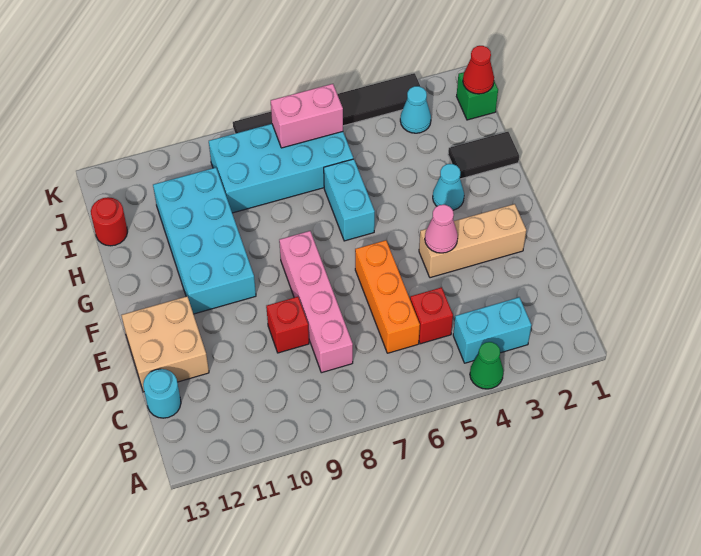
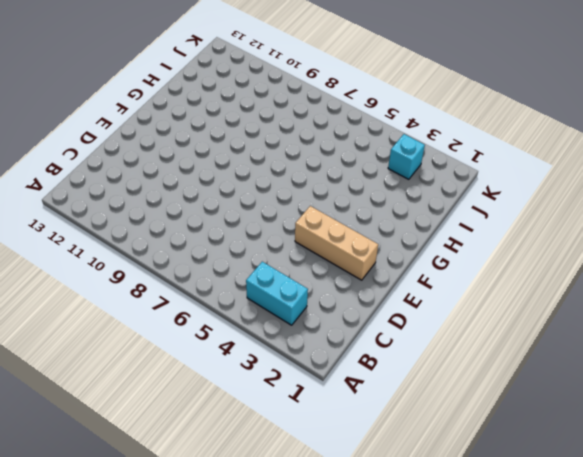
cyan 1x1 brick [388,134,425,179] -> cyan 1x1 cone [400,86,431,133]
none -> green 1x1 cone [470,342,503,389]
none -> red 1x1 brick [410,287,453,344]
none -> orange 1x3 brick [355,240,420,353]

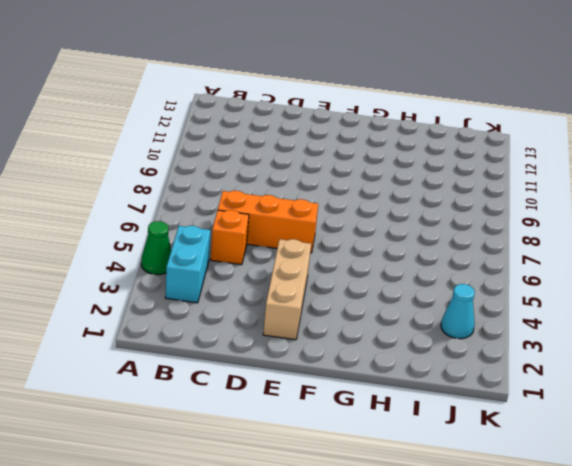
orange 1x1 brick [211,210,249,265] -> red 1x1 brick [410,287,453,344]
none -> pink 1x4 brick [279,231,353,373]
none -> cyan 1x1 round brick [143,369,181,418]
none -> red 1x1 brick [266,297,309,353]

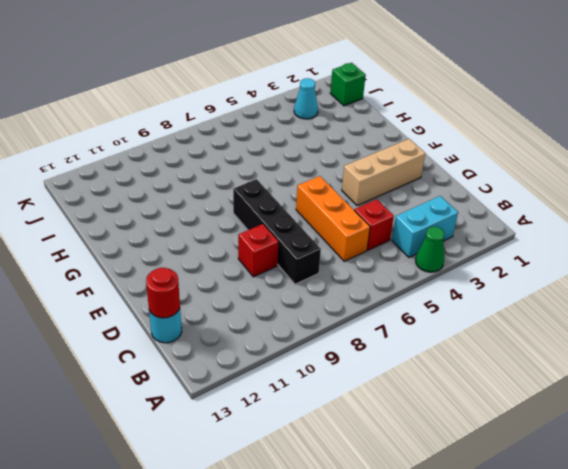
black 1x4 brick [233,179,321,284] -> pink 1x4 brick [279,231,353,373]
red 1x1 round brick [146,268,180,318] -> red 1x1 round brick moved to [91,197,127,246]
none -> tan 2x2 brick [121,296,209,392]
none -> cyan 2x4 brick [153,168,256,314]
none -> cyan 1x1 cone [433,164,464,210]

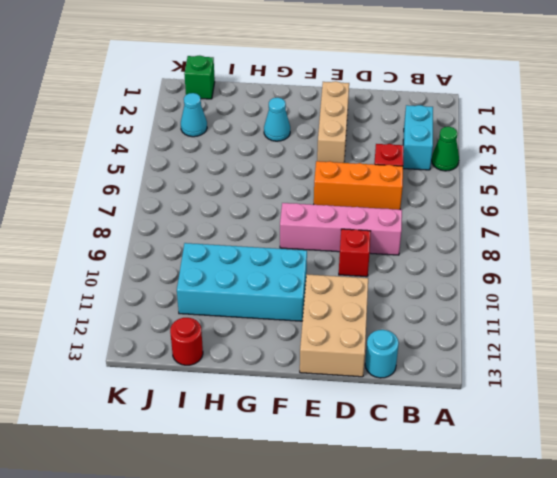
tan 2x3 brick [300,274,368,377] -> tan 2x2 brick [121,296,209,392]
none -> cyan 1x2 brick [324,159,375,241]
none -> black 1x2 tile [448,132,519,179]
none -> cyan 2x4 brick [209,124,353,213]

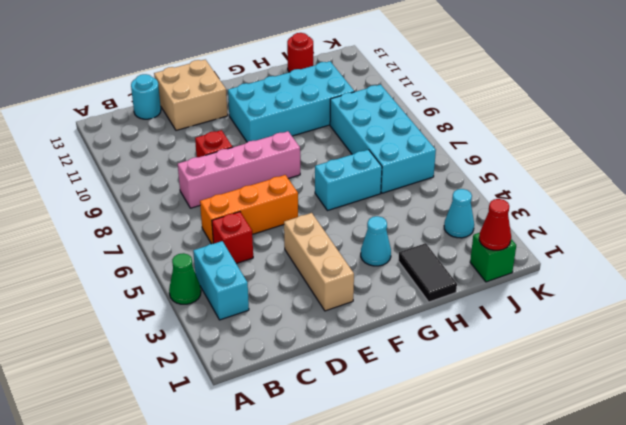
none -> black 1x6 tile [233,73,421,133]
none -> pink 1x1 cone [425,205,458,253]
none -> pink 1x2 brick [271,84,343,148]

